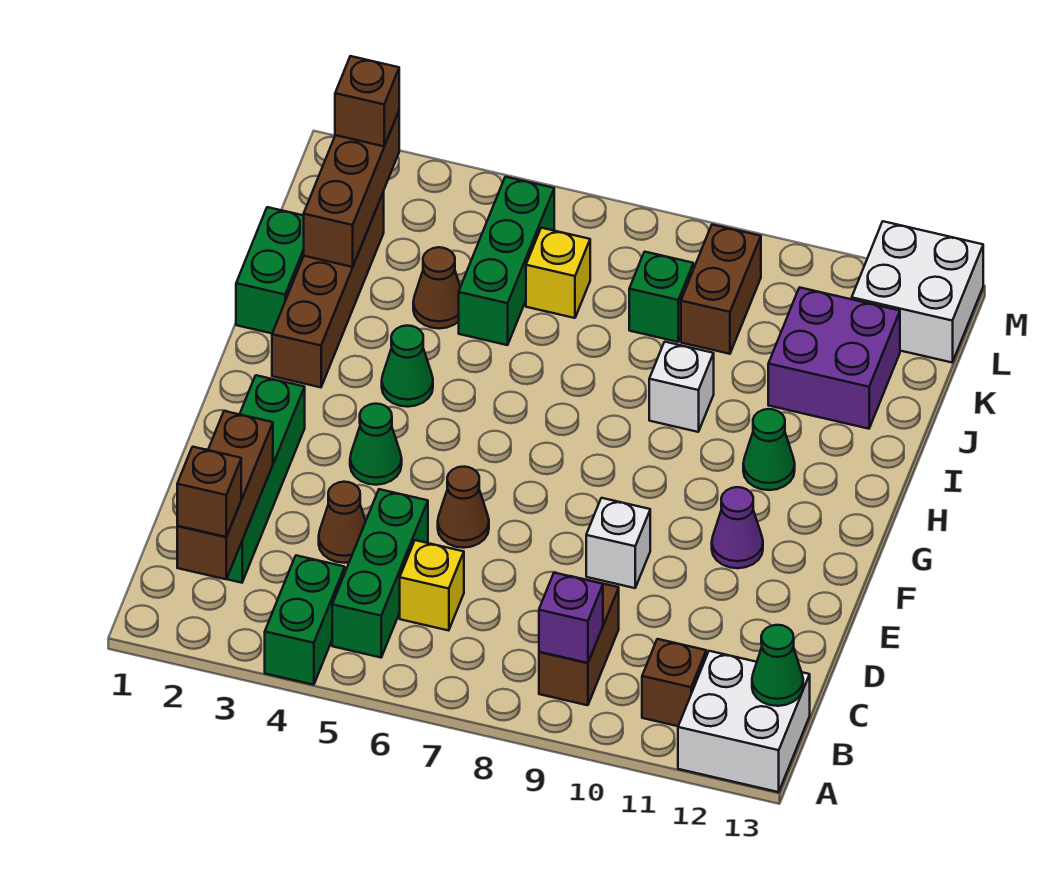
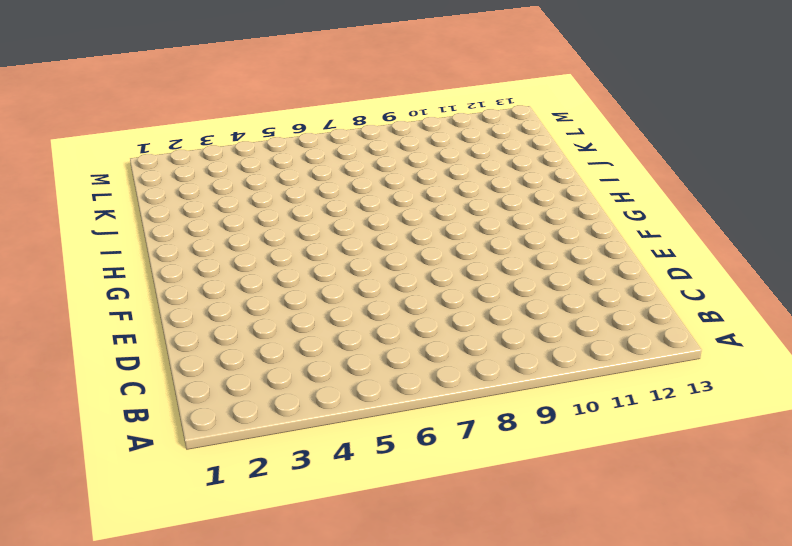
none -> green 1x2 brick [265,555,345,685]
none -> white 2x2 brick [678,651,810,792]
none -> green 1x3 brick [332,489,428,658]
none -> brown 1x2 brick [539,576,619,705]

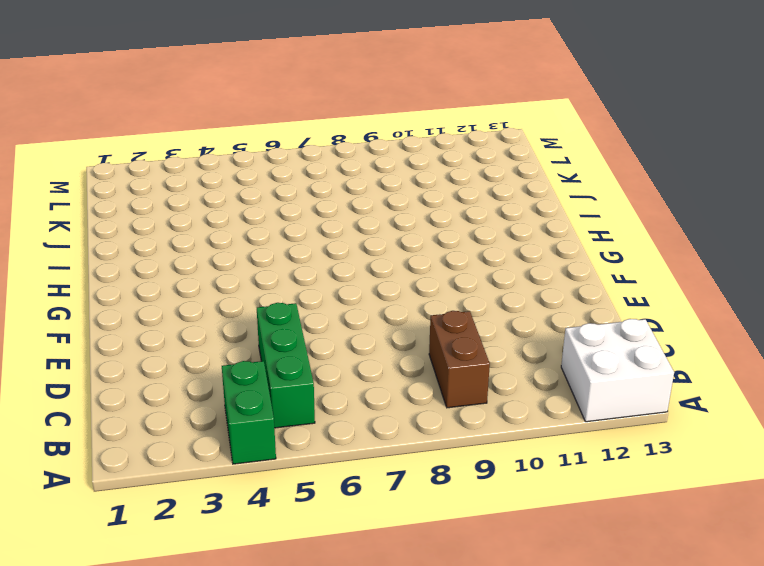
none -> brown 1x1 brick [642,639,706,726]
none -> green 1x4 brick [227,375,305,583]
none -> yellow 1x1 brick [400,540,464,631]
none -> brown 1x1 cone [319,482,366,563]

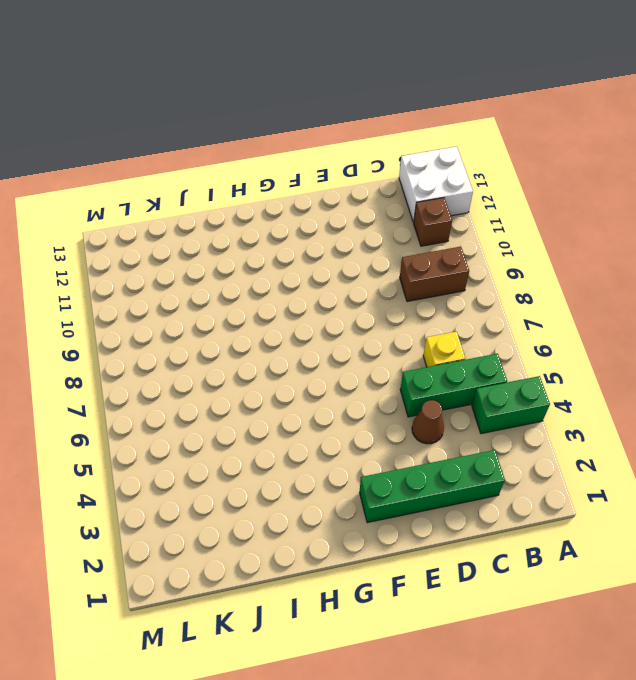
none -> brown 1x1 cone [438,467,489,548]
none -> white 1x1 brick [586,498,650,588]
none -> green 1x1 cone [350,404,402,485]
none -> purple 1x1 cone [712,487,763,568]

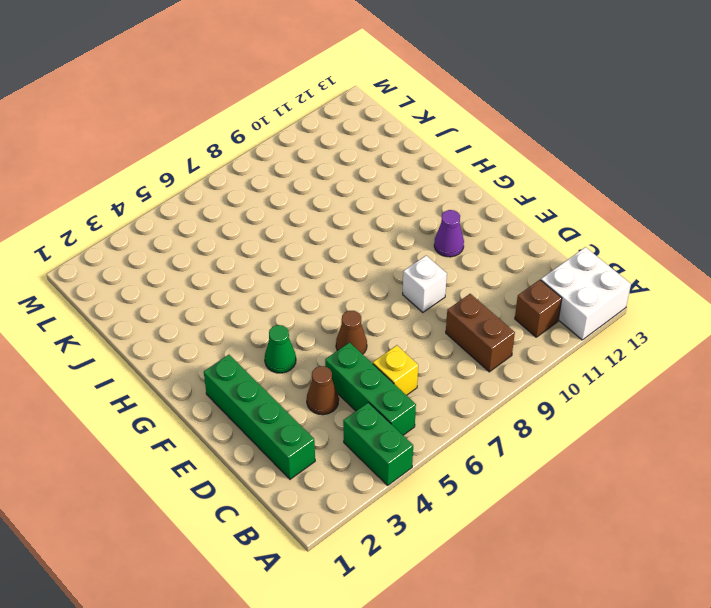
none -> brown 1x4 brick [272,192,384,387]
none -> green 1x1 cone [382,326,433,407]
none -> green 1x1 cone [743,409,795,490]
none -> green 1x2 brick [236,207,304,333]

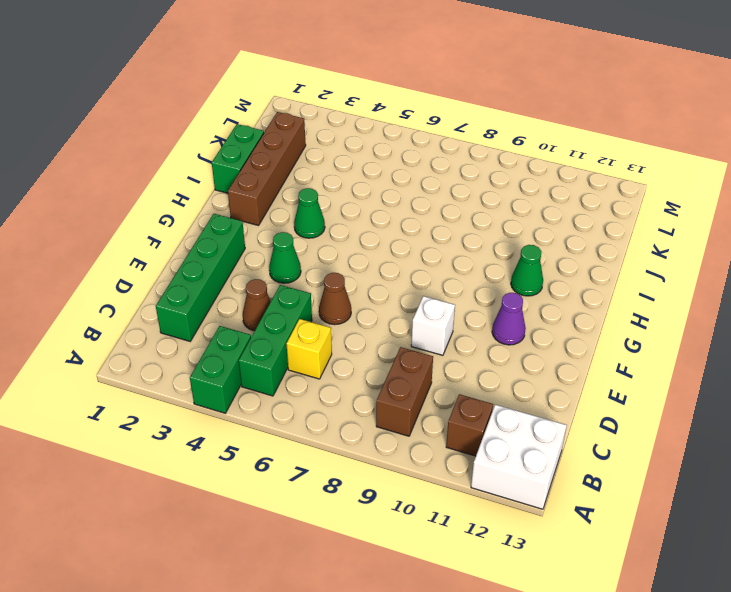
none -> white 1x1 brick [649,342,714,432]
none -> brown 1x1 cone [413,247,460,329]
none -> green 1x3 brick [459,177,554,345]
none -> purple 2x2 brick [768,287,900,429]

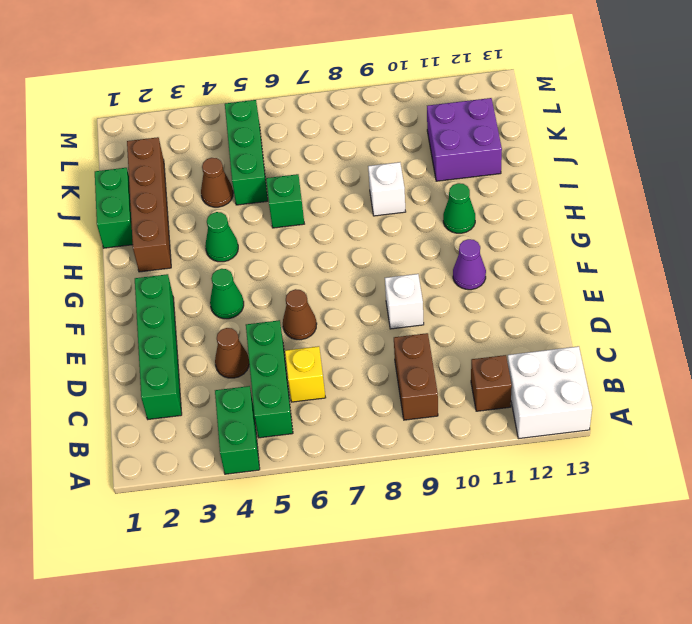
green 1x1 brick [266,174,304,228] -> green 1x1 brick moved to [629,252,693,342]
none -> yellow 1x1 brick [526,228,590,318]
none -> brown 1x2 brick [681,225,761,354]
none -> white 2x2 brick [852,221,983,362]
none -> brown 1x3 brick [177,411,273,579]

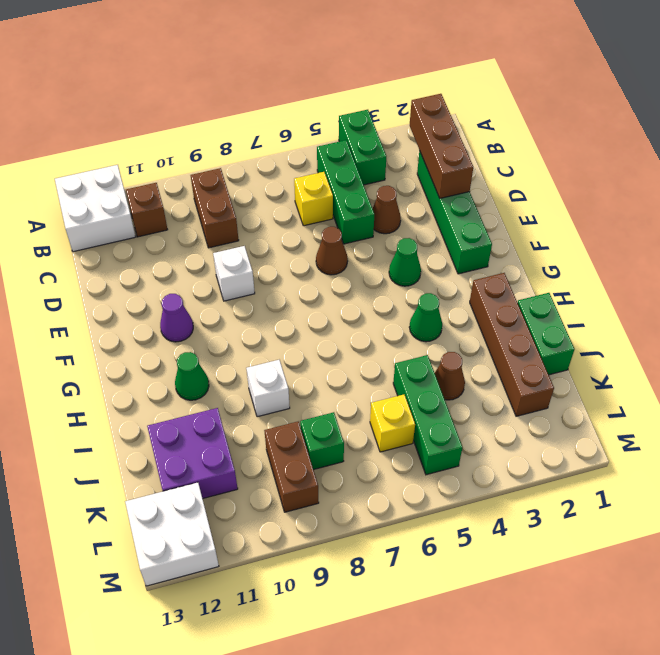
none -> purple 1x1 brick [539,573,603,663]
none -> green 1x1 cone [752,625,803,706]
none -> brown 1x3 brick [304,112,399,267]
none -> brown 1x1 brick [177,447,241,537]

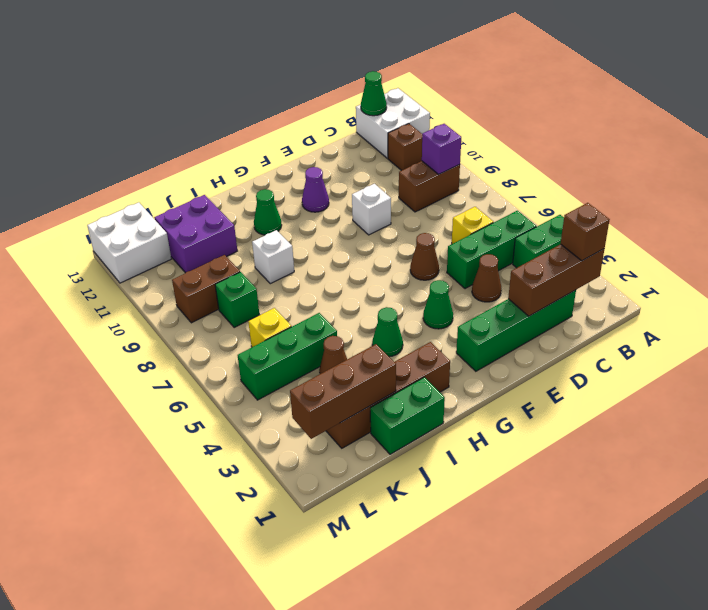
none -> brown 1x1 brick [335,56,399,146]

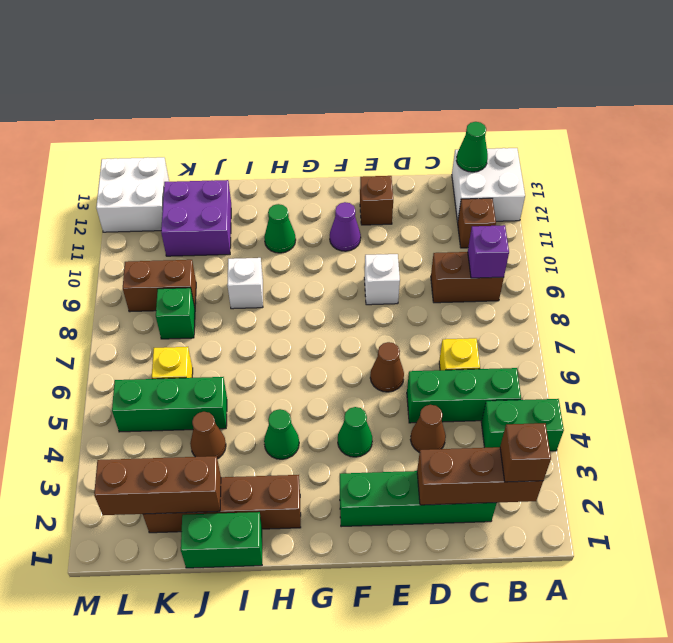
brown 1x1 brick [360,176,393,225] -> brown 1x1 brick moved to [335,56,399,146]

